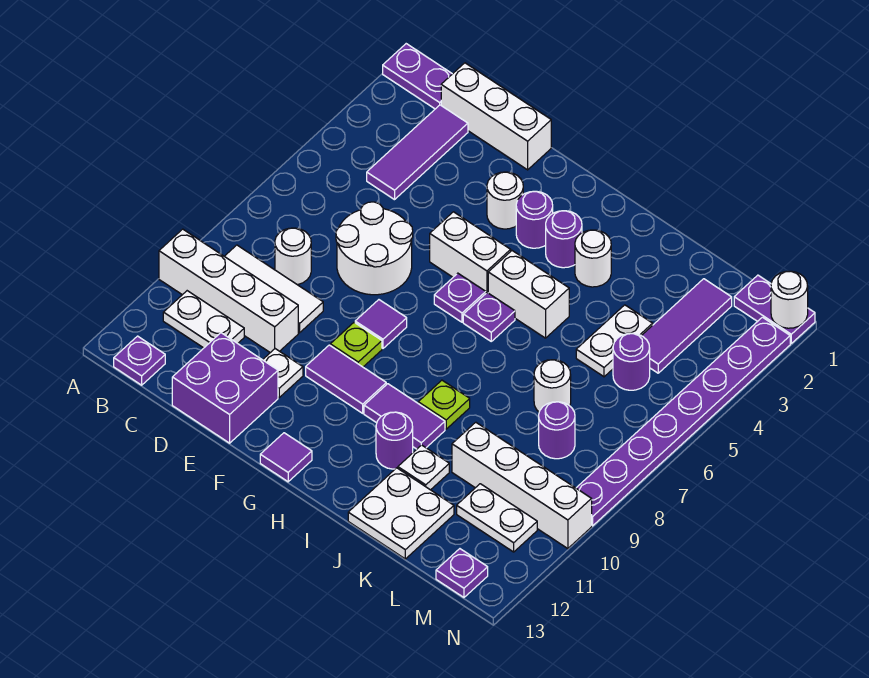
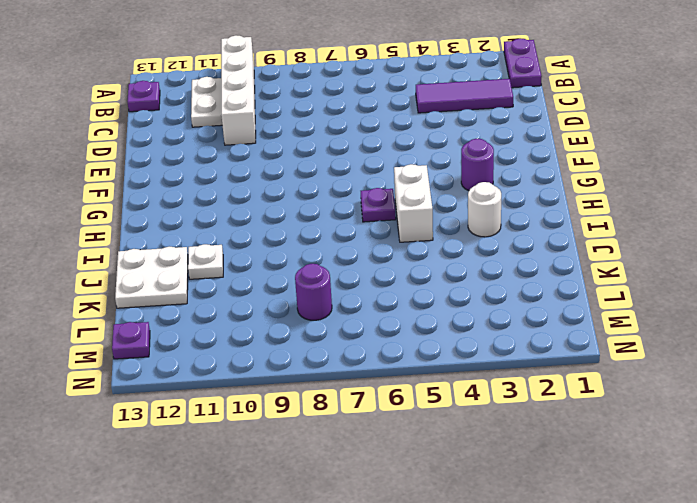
none -> white 1x3 tile [225,245,323,333]
none -> white 1x3 brick [441,63,551,170]
none -> white 1x1 round brick [275,228,311,285]
none -> white 2x2 round brick [336,202,413,295]

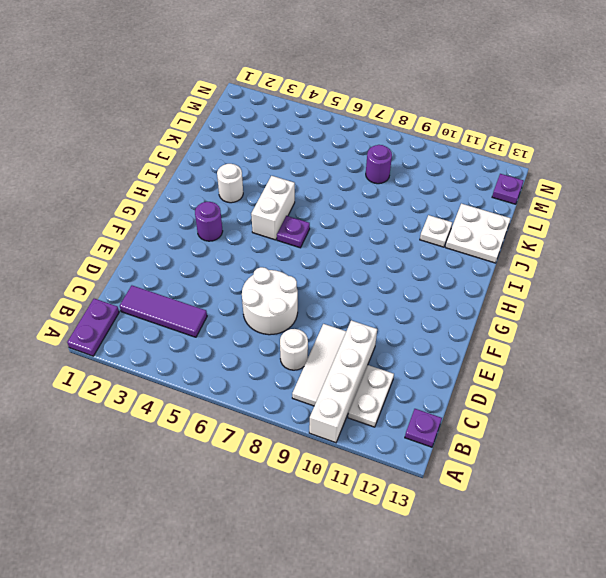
none -> white 1x3 brick [441,63,551,170]
none -> purple 2x2 brick [172,333,278,443]
none -> white 1x1 plate [263,349,303,397]
none -> white 1x1 round brick [487,172,523,229]

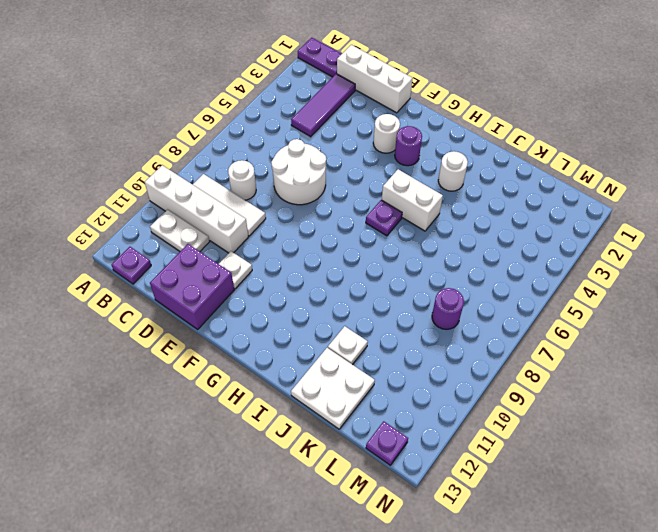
none -> white 1x2 brick [430,212,511,293]
none -> purple 1x1 tile [355,300,407,348]
none -> lime 1x1 plate [330,322,382,367]
none -> purple 1x2 tile [306,345,386,413]

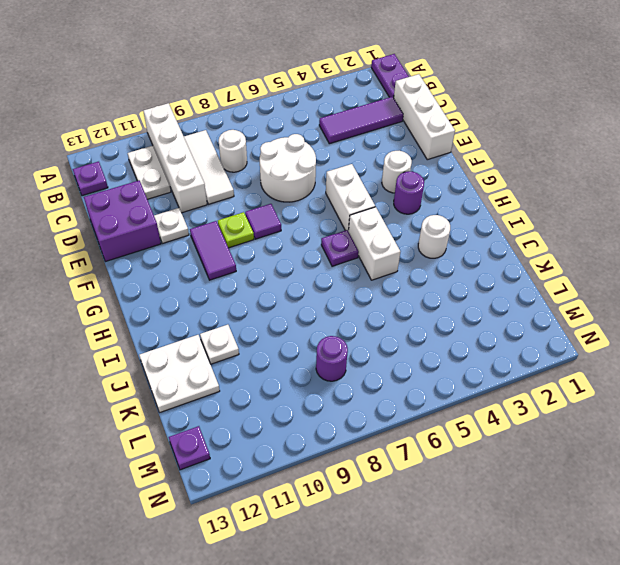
none -> purple 1x1 plate [434,273,486,322]
none -> purple 1x1 tile [260,433,312,482]
none -> purple 1x1 round brick [546,211,582,268]
none -> purple 1x2 tile [364,384,445,449]

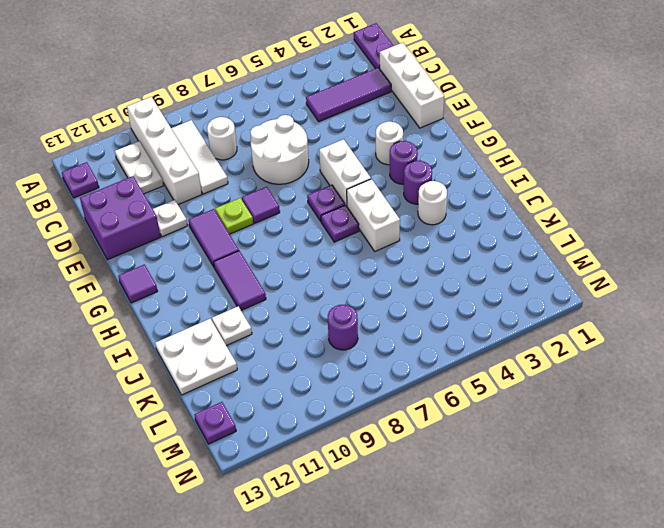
none -> lime 1x1 plate [418,380,470,429]
none -> purple 1x1 round brick [376,412,413,469]
none -> white 1x2 plate [576,305,653,377]
none -> white 1x1 round brick [534,360,571,412]

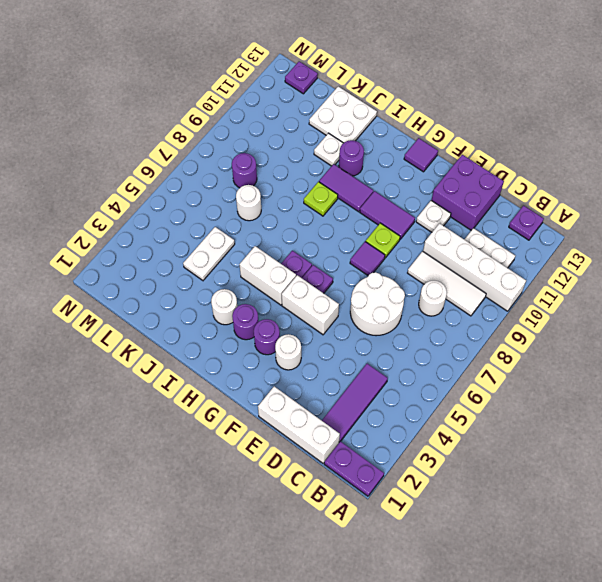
none -> white 1x4 brick [452,422,592,549]
none -> purple 1x3 tile [642,279,732,373]
none -> purple 1x1 round brick [613,333,650,390]
none -> white 1x2 plate [457,484,537,552]

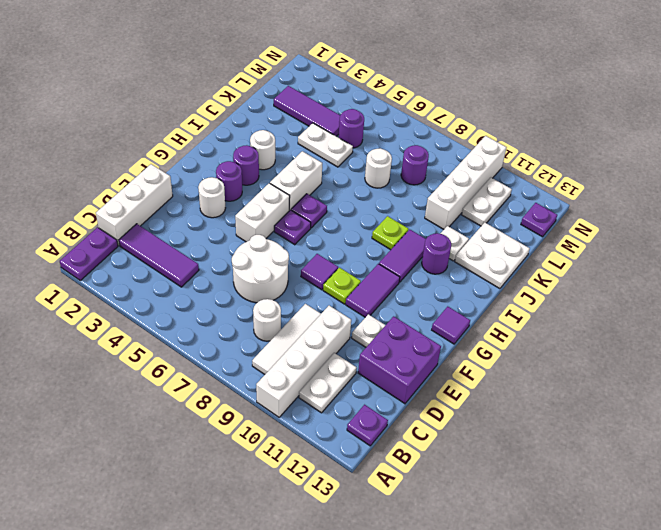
none -> purple 1x2 plate [734,275,815,343]
none -> purple 1x8 plate [576,317,790,526]
none -> white 1x1 round brick [771,271,808,328]

